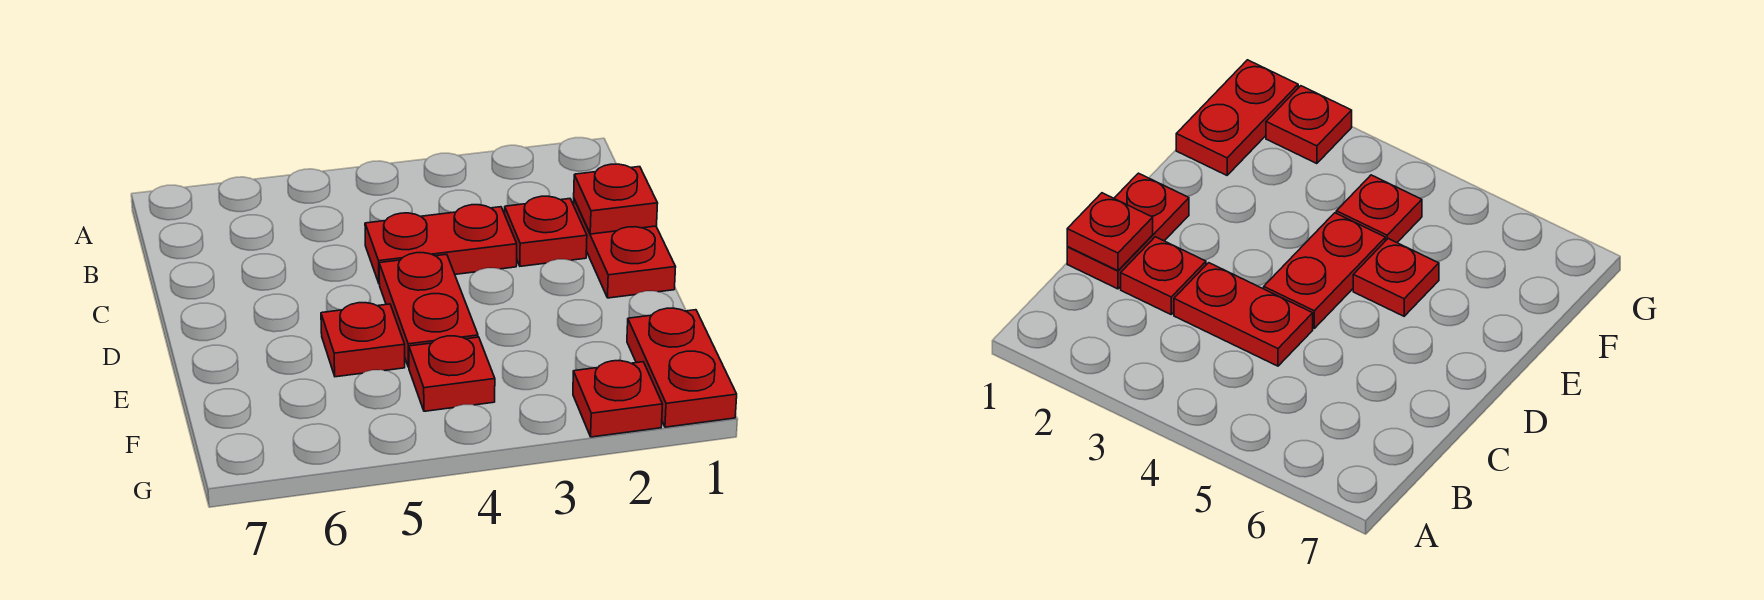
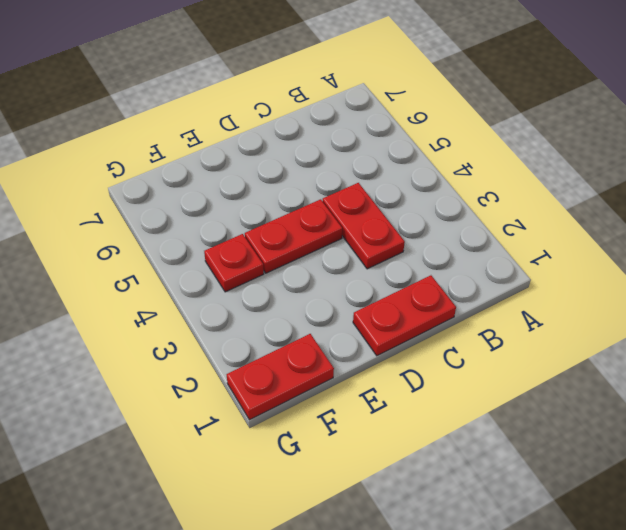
none -> red 1x1 plate [505,196,587,266]
none -> red 1x1 plate [321,303,405,377]

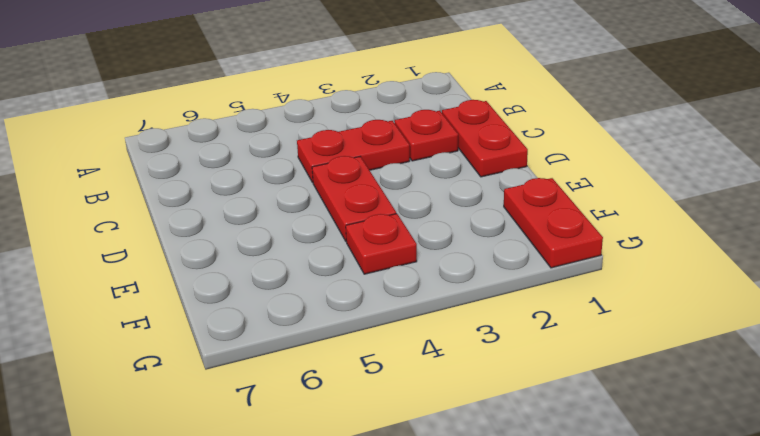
none -> red 1x1 plate [321,303,405,377]
none -> red 1x1 plate [573,361,662,437]

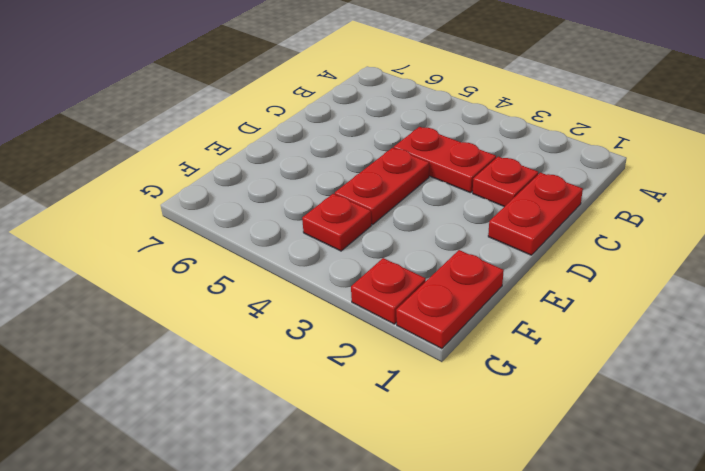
none -> red 1x1 plate [321,303,405,377]
none -> red 1x1 plate [574,164,658,234]

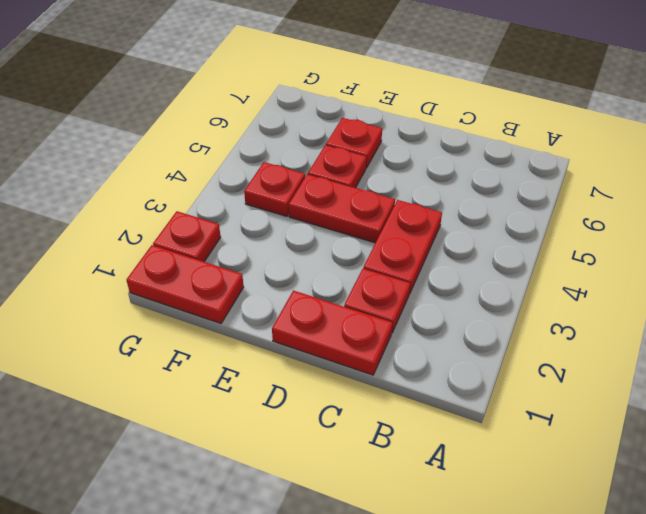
red 1x1 plate [326,118,382,168] -> red 1x1 plate moved to [574,164,658,234]

